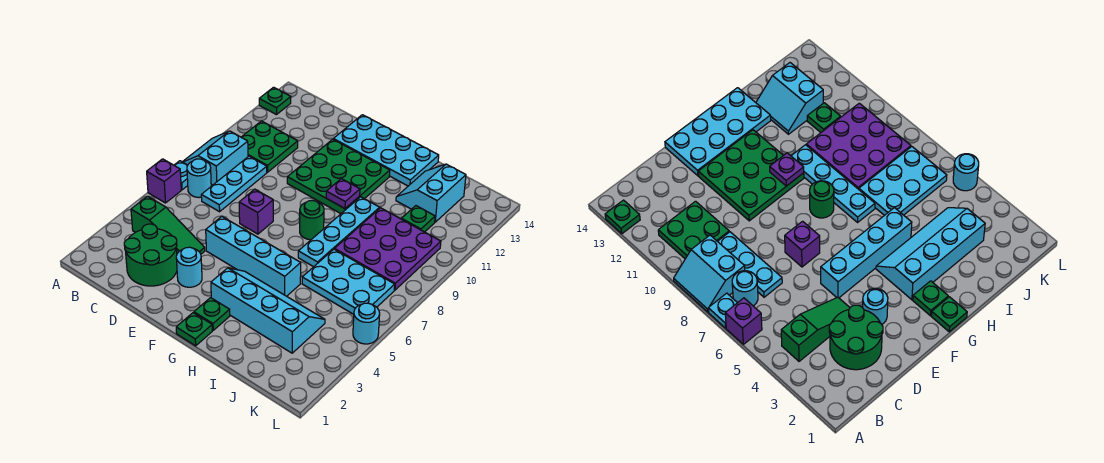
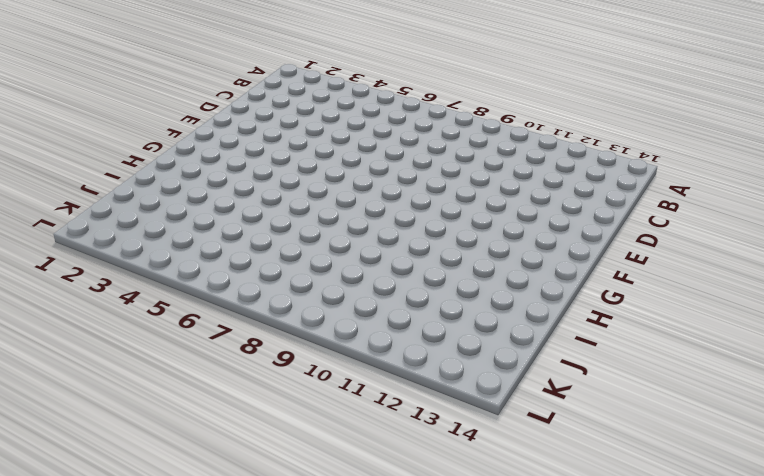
none -> purple 1x1 brick [147,159,181,203]
none -> cyan 1x1 plate [174,161,188,190]
none -> cyan 2x2 slope [183,131,248,185]

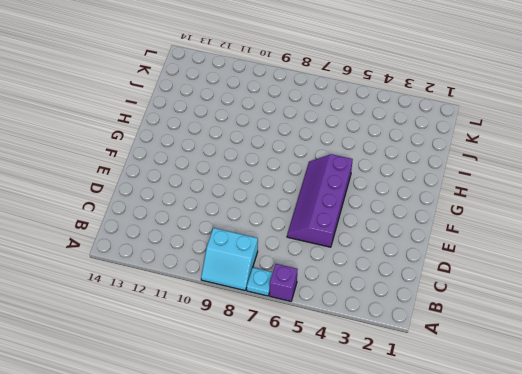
purple 2x4 slope [287,154,353,247] -> cyan 1x4 brick [206,217,301,296]
none -> green 1x1 plate [259,87,291,115]
none -> green 1x3 slope [131,196,205,254]
none -> cyan 1x1 round brick [187,159,211,198]

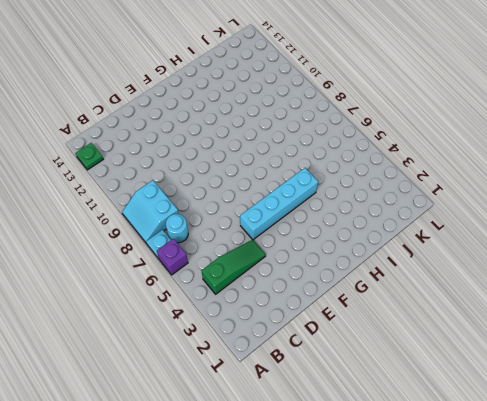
none -> green 2x2 plate [242,121,298,172]
none -> green 2x2 round brick [124,224,177,286]
none -> cyan 1x3 plate [201,156,267,212]

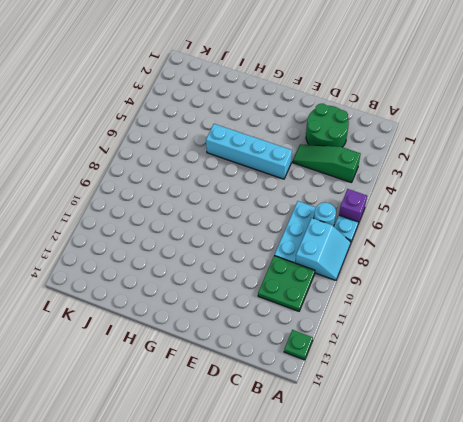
none -> cyan 1x1 round brick [176,247,202,287]
none -> purple 1x1 brick [239,189,273,234]
none -> green 3x3 plate [287,139,390,214]

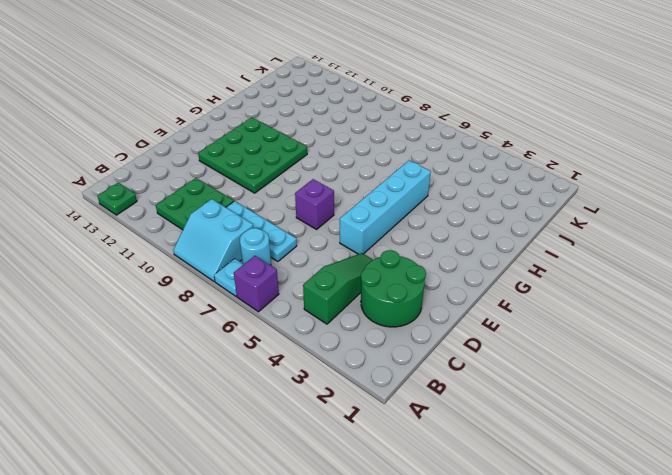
none -> cyan 1x1 round brick [176,247,202,287]
none -> cyan 2x4 plate [333,115,439,186]
none -> green 1x1 plate [176,313,212,346]

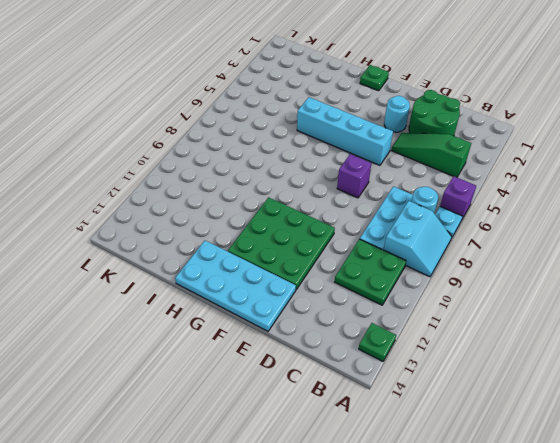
none -> green 1x1 plate [194,298,230,330]
none -> cyan 2x4 slope [211,268,325,353]
none -> green 1x1 round brick [300,201,324,240]

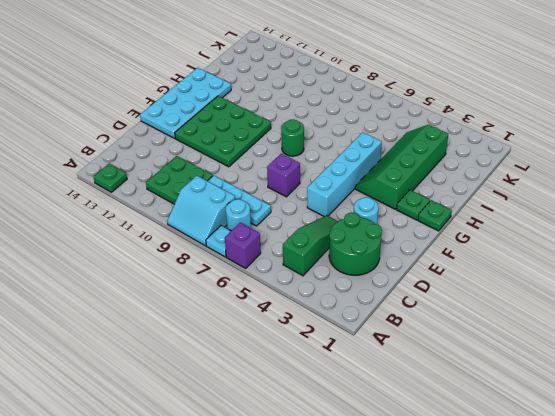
green 2x4 slope [355,125,448,209] -> cyan 2x4 slope [211,268,325,353]
none -> cyan 1x4 plate [298,197,380,267]
none -> cyan 2x3 plate [302,249,395,314]
none -> purple 3x3 plate [335,208,441,290]

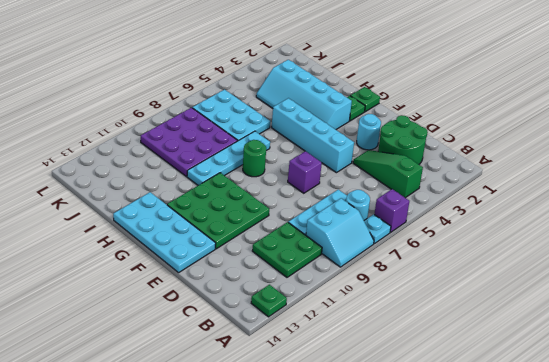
none -> cyan 2x2 slope [396,164,466,222]
none -> green 1x1 plate [401,206,435,232]
none -> cyan 1x1 round brick [353,303,380,344]

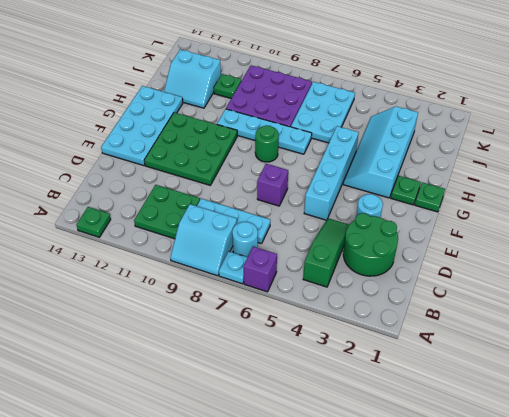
none -> cyan 1x1 round brick [353,303,380,344]
none -> purple 1x1 plate [326,179,360,209]

